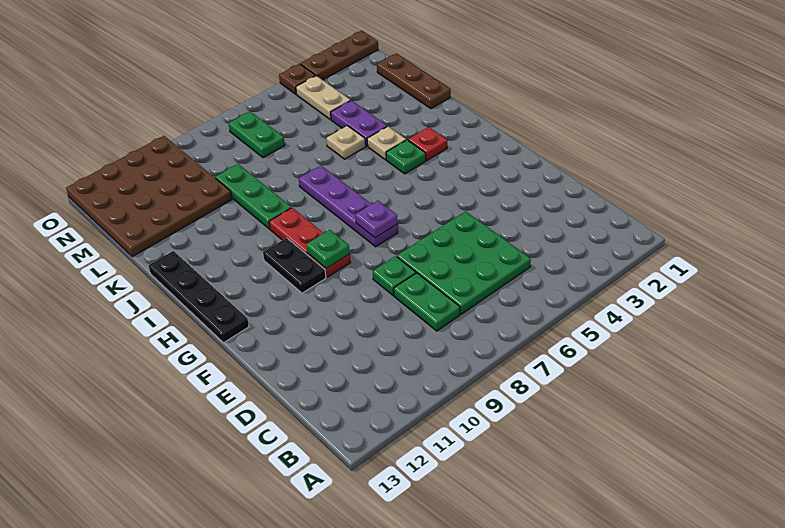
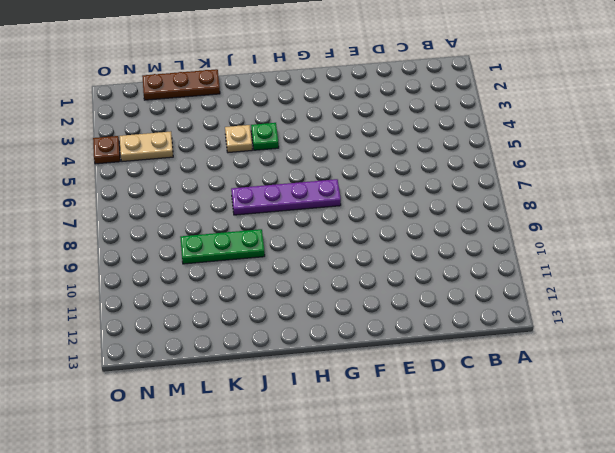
none -> green 3x3 plate [397,211,531,314]
none -> green 1x2 plate [394,273,460,331]
none -> green 1x1 plate [373,256,416,295]

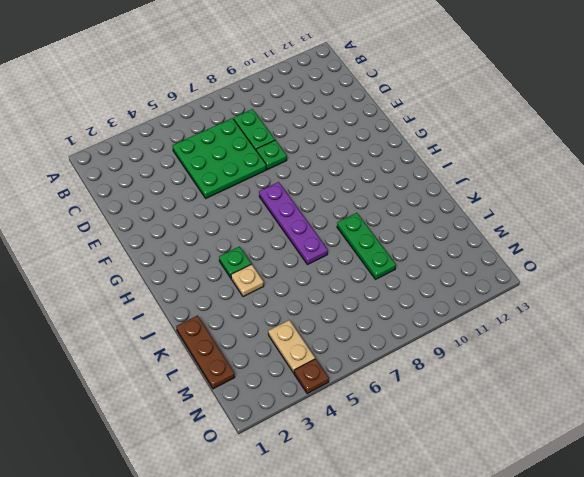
none -> red 1x3 plate [269,208,350,277]
none -> black 1x2 plate [263,238,326,293]
none -> black 1x4 plate [149,251,249,343]

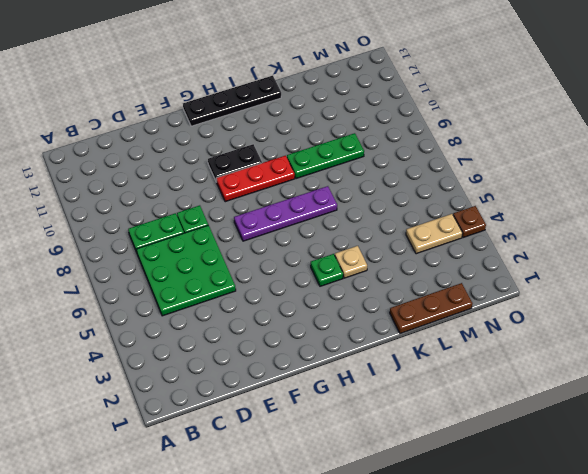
none -> red 1x1 plate [408,127,447,160]
none -> purple 1x2 plate [331,100,387,146]
none -> tan 1x1 plate [326,126,366,159]

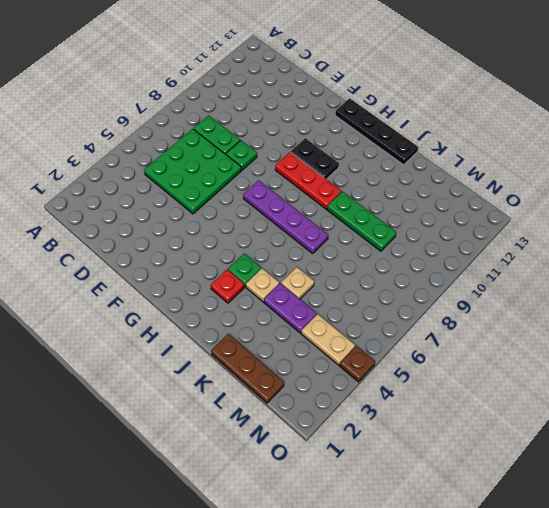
none -> brown 4x4 plate [66,136,232,257]
none -> green 1x2 plate [229,112,285,158]
none -> brown 1x3 plate [300,31,378,80]

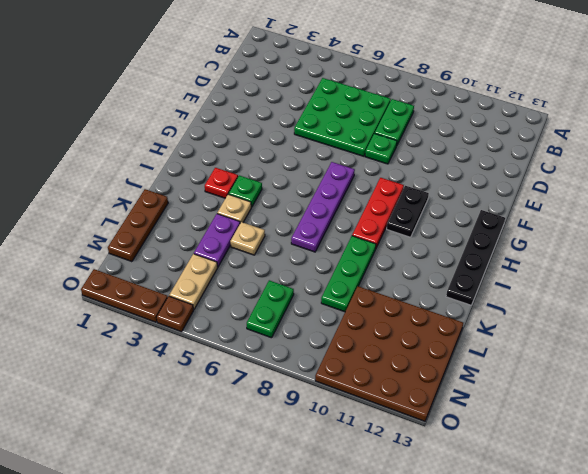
none -> purple 1x1 plate [355,201,398,238]
none -> green 1x1 plate [306,230,350,268]

